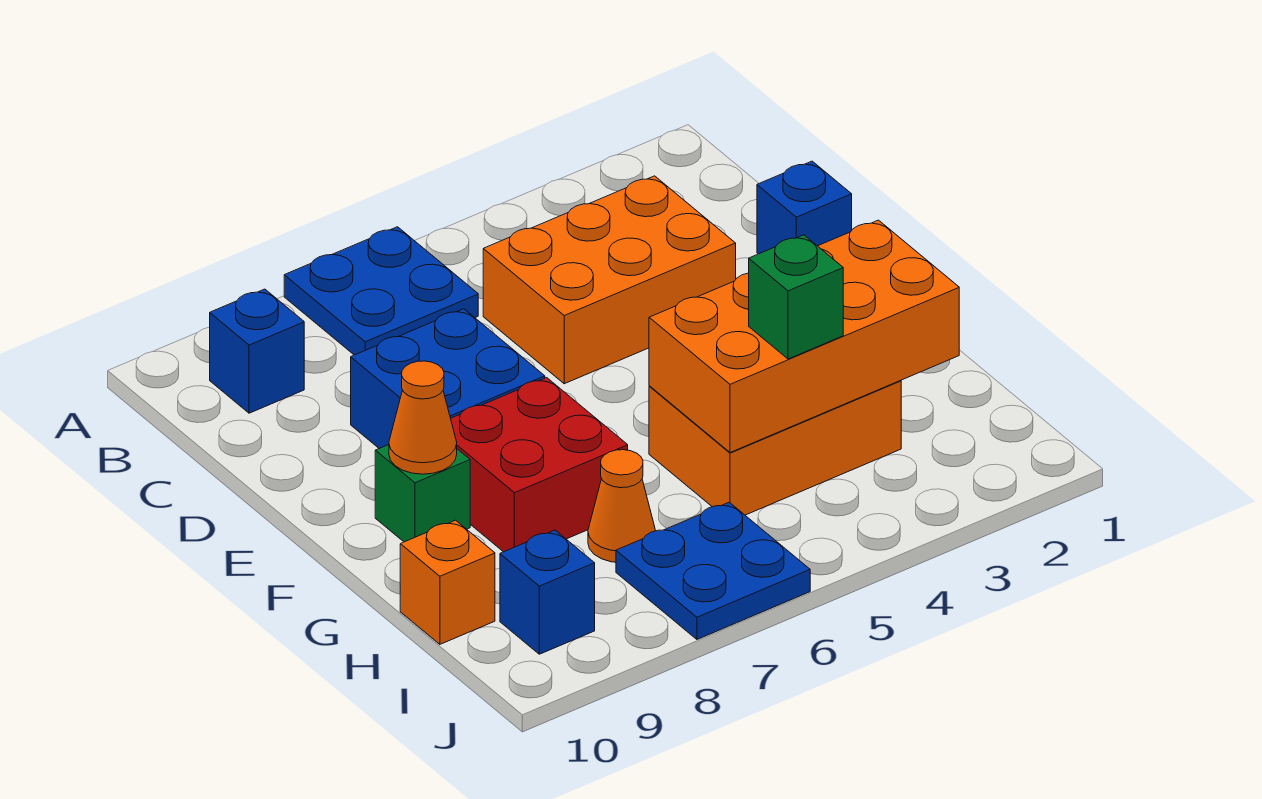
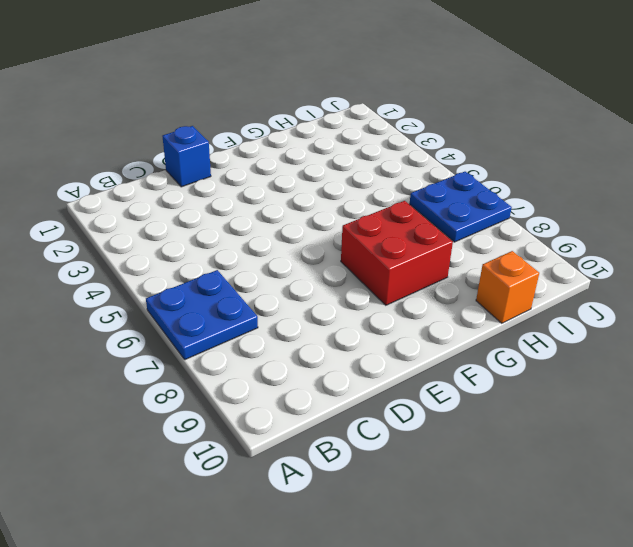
none -> blue 1x1 brick [210,289,304,413]
none -> orange 2x3 brick [483,176,736,384]
none -> blue 2x2 brick [351,309,545,448]

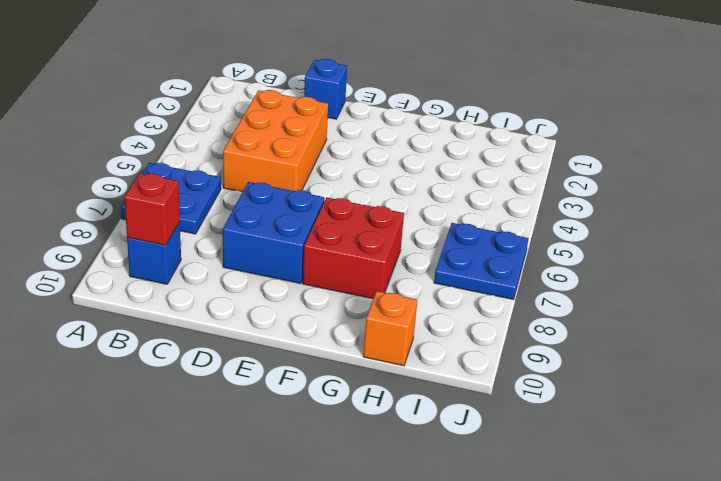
red 1x1 brick [124,173,180,245] -> none
none -> green 1x1 brick [375,445,470,542]
none -> orange 2x3 brick [649,380,901,515]
none -> orange 1x1 cone [588,450,656,562]

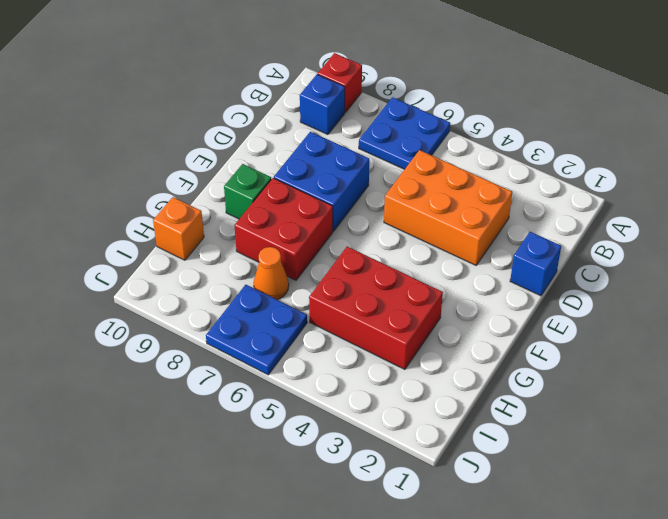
red 1x1 brick [318,53,362,112] -> none
red 2x3 brick [309,247,443,369] -> orange 2x3 brick [649,380,901,515]
none -> blue 1x1 brick [500,530,595,654]
none -> orange 1x1 cone [389,361,457,474]
none -> orange 2x4 brick [649,220,959,453]

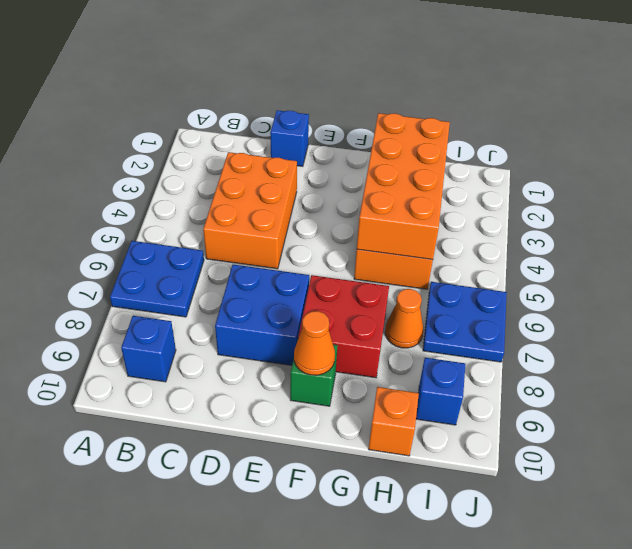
none -> green 1x1 brick [749,235,843,359]

